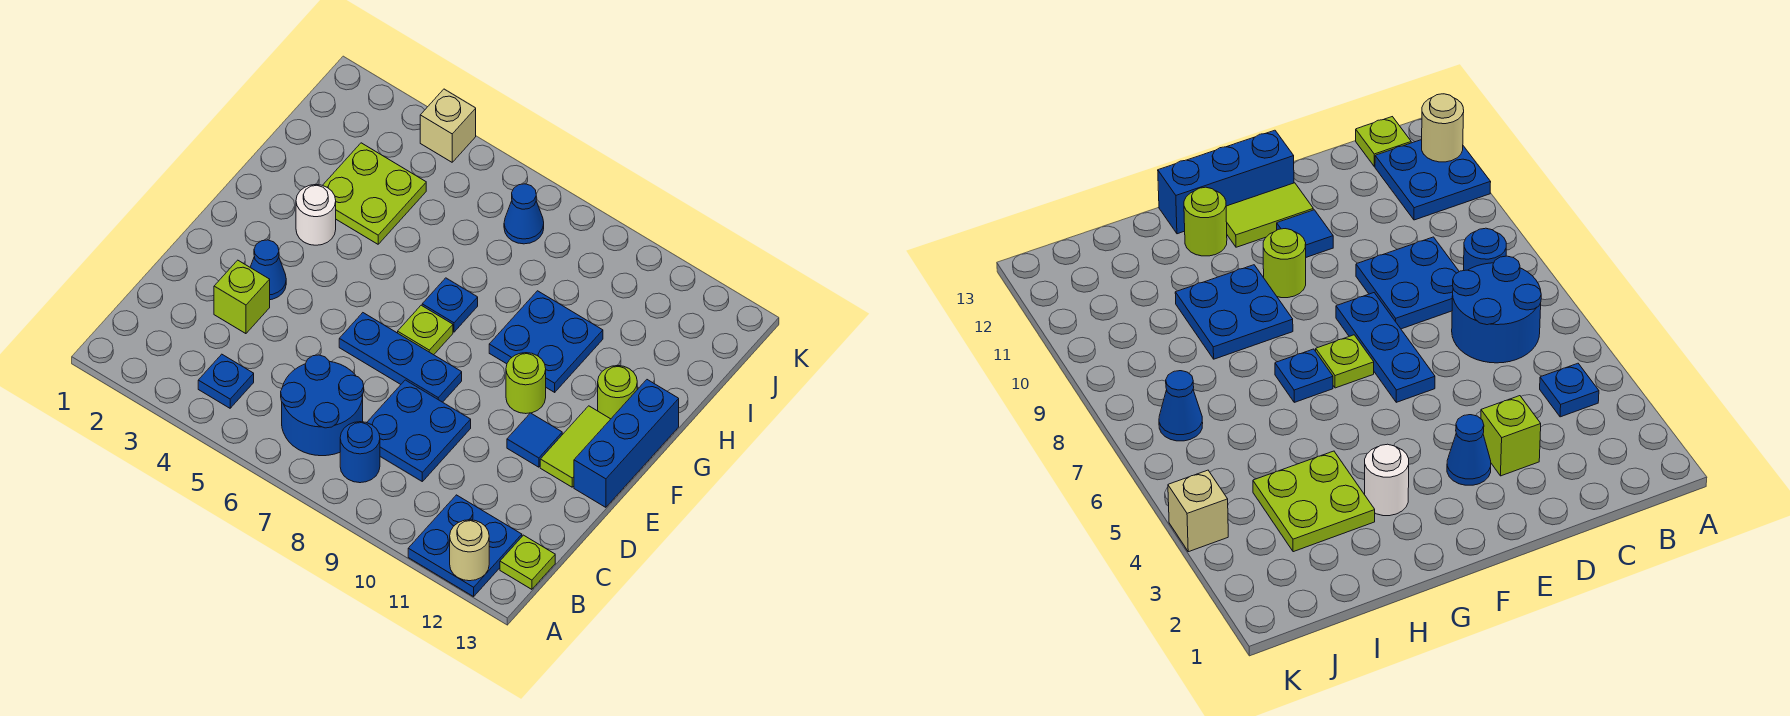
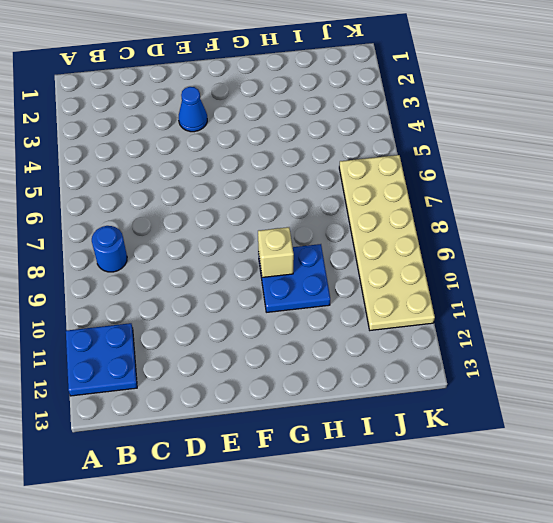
tan 1x1 brick [258,227,294,277] -> tan 1x1 brick moved to [420,89,476,162]
tan 2x6 plate [339,155,435,330] -> blue 1x1 cone [504,184,544,244]
none -> blue 1x1 plate [198,354,254,408]
none -> blue 2x2 round brick [281,355,364,456]
none -> lime 1x1 plate [500,535,555,589]

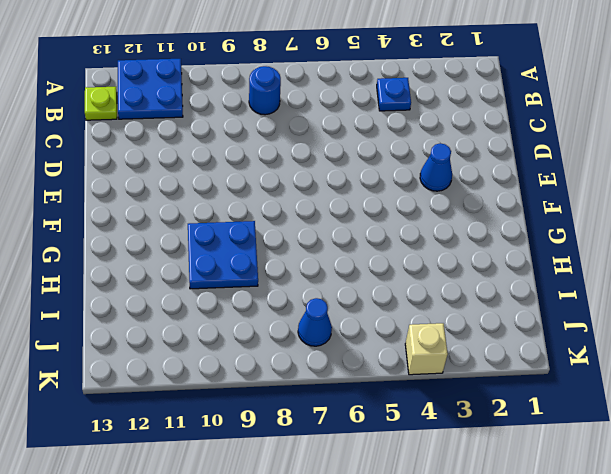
none -> blue 2x2 round brick [281,355,364,456]
none -> blue 2x2 plate [367,380,471,481]
none -> lime 1x1 brick [214,260,270,334]

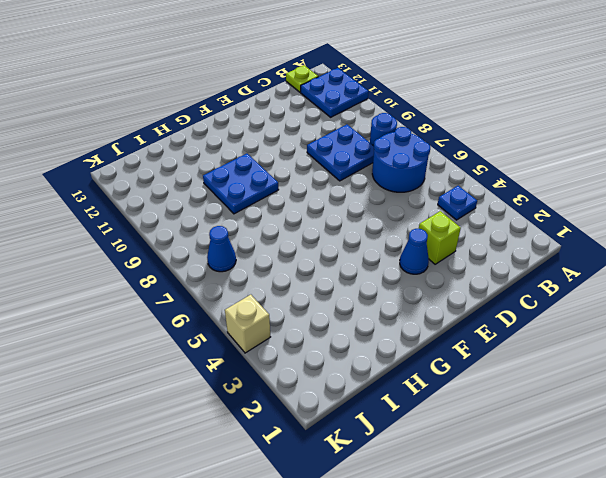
none -> blue 1x3 plate [339,313,462,402]
none -> blue 1x1 tile [507,413,562,467]
none -> lime 1x2 tile [540,406,610,487]

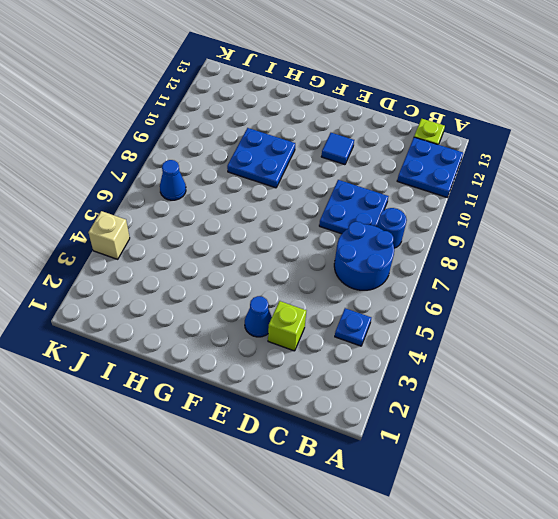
none -> blue 1x3 plate [339,313,462,402]
none -> lime 1x2 tile [540,406,610,487]
none -> blue 1x3 brick [574,380,679,507]

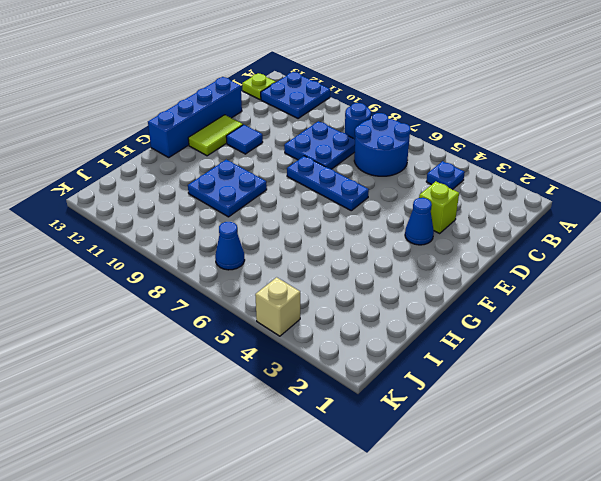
blue 1x4 brick [148,77,242,157] -> blue 1x3 brick [574,380,679,507]
none -> lime 1x1 plate [398,305,453,355]
none -> lime 1x1 round brick [506,353,546,414]
none -> white 1x1 round brick [296,185,336,245]

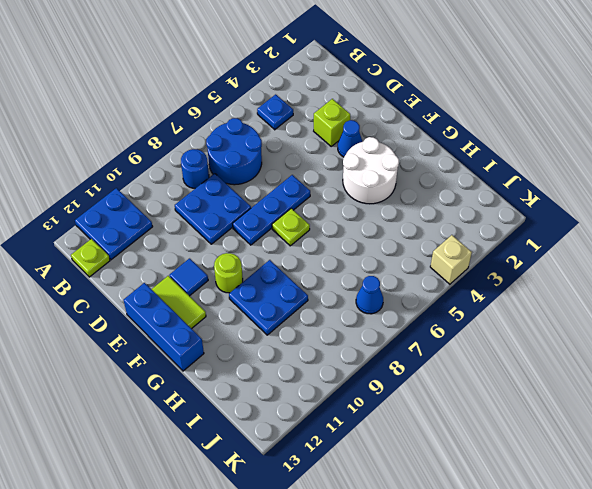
white 2x2 round brick [343,137,399,204] -> white 1x1 round brick [296,185,336,245]
none -> blue 1x1 plate [422,278,478,332]
none -> lime 1x1 round brick [598,366,637,419]
none -> lime 2x2 plate [323,143,426,244]

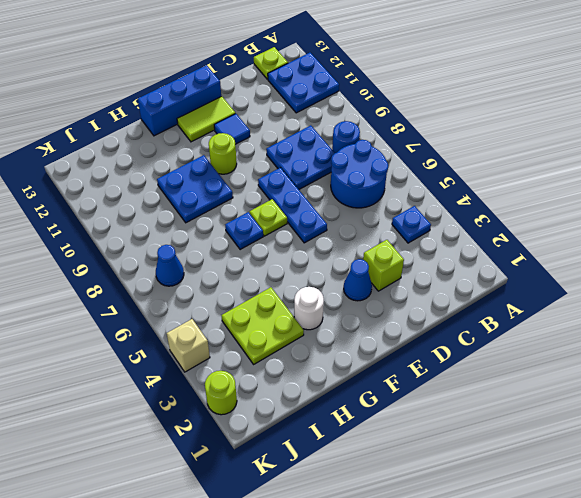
lime 1x1 round brick [205,371,237,415] -> lime 1x1 round brick moved to [598,366,637,419]
none -> tan 1x1 round brick [450,520,489,581]

